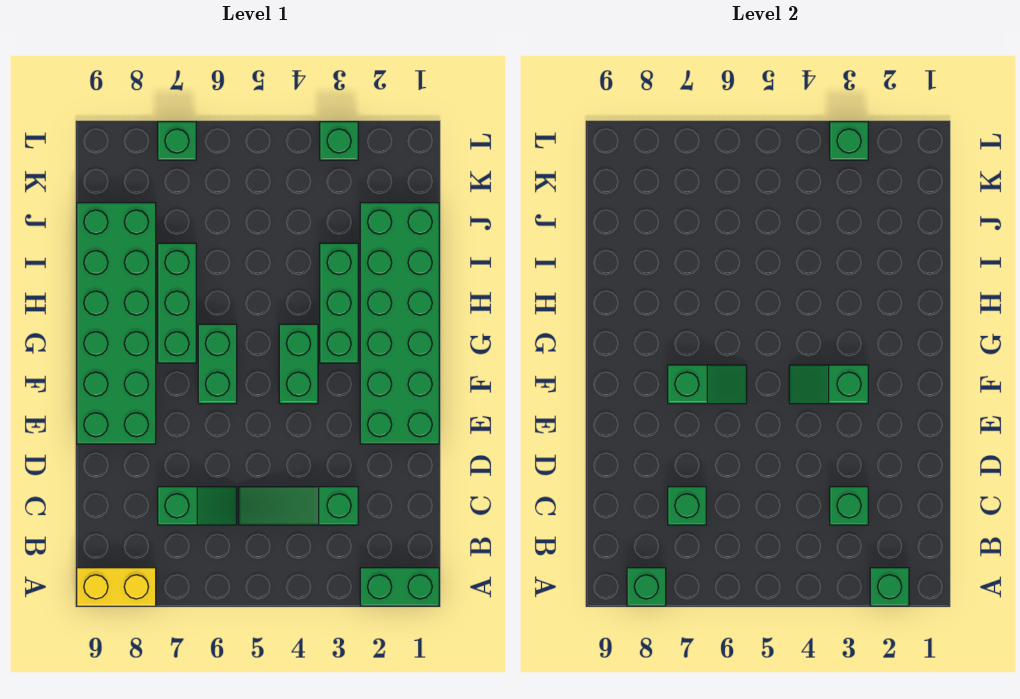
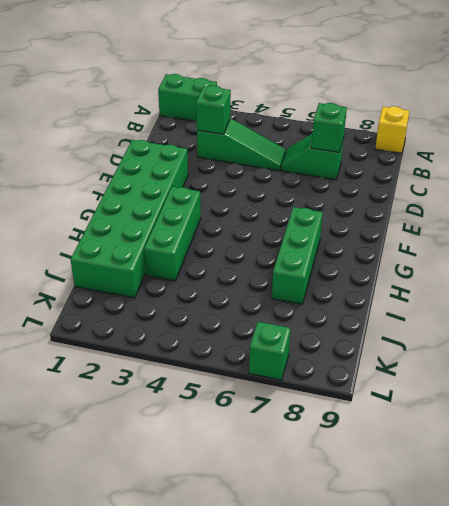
yellow 1x1 brick [375,106,409,153] -> yellow 1x2 brick [77,568,156,606]
none -> green 2x6 brick [77,203,156,444]
none -> green 1x2 brick [279,324,318,404]
none -> green 1x2 brick [198,324,237,404]

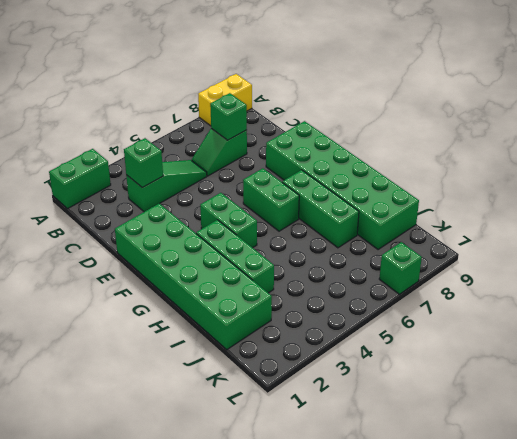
none -> green 1x1 brick [320,122,358,160]
none -> green 1x1 brick [870,568,909,606]
none -> green 1x1 brick [627,568,666,606]

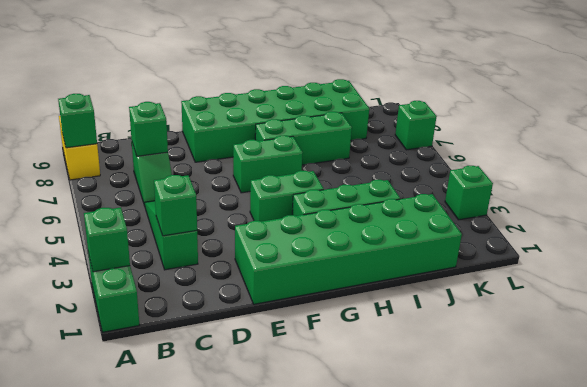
none -> green 1x2 slope [789,365,868,404]
none -> green 1x2 slope [668,365,747,404]
none -> green 1x1 brick [830,122,868,160]

